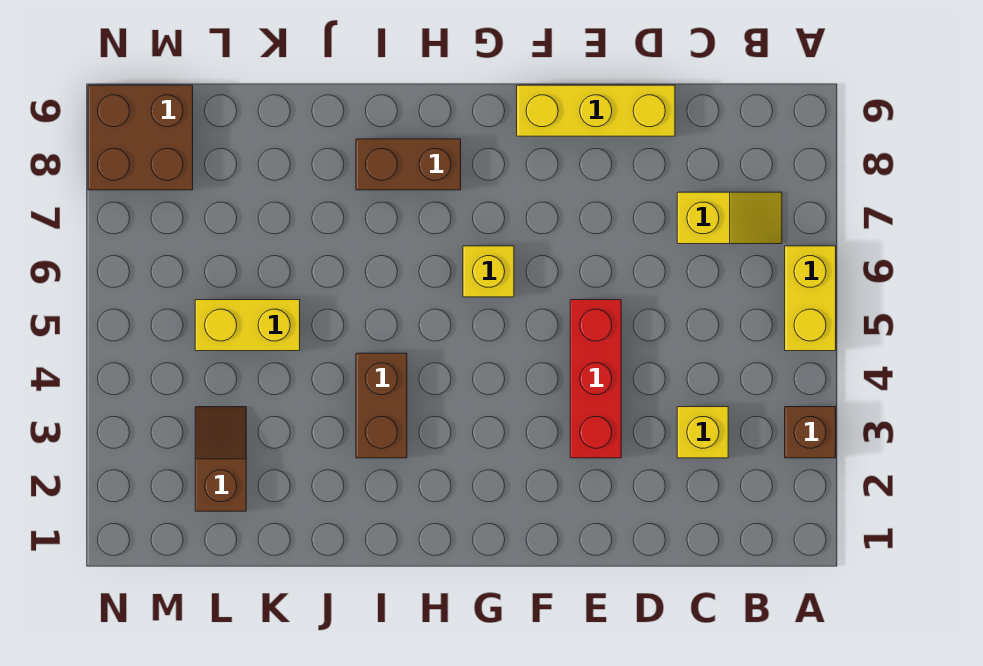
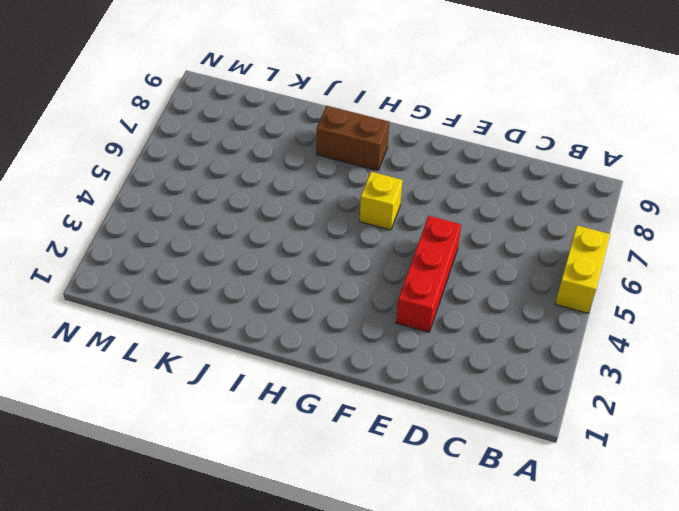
none -> brown 1x1 brick [785,407,836,458]
none -> yellow 1x2 slope [677,192,782,244]
none -> yellow 1x1 brick [677,407,728,458]

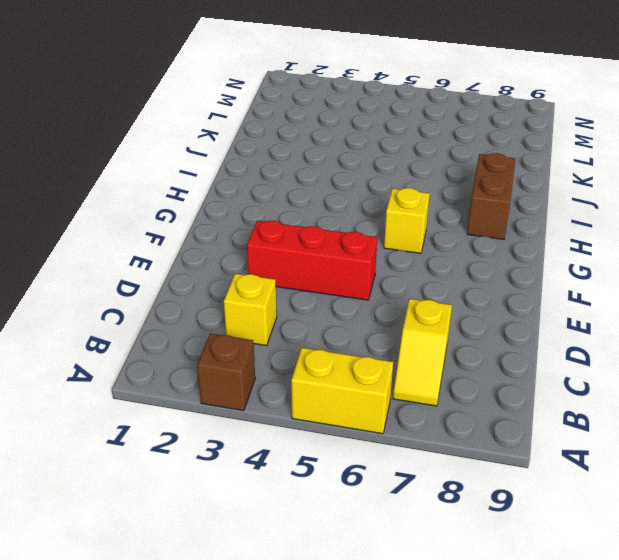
none -> yellow 1x3 brick [517,85,675,136]
none -> brown 1x2 brick [356,353,407,458]
none -> yellow 1x2 brick [195,300,300,351]

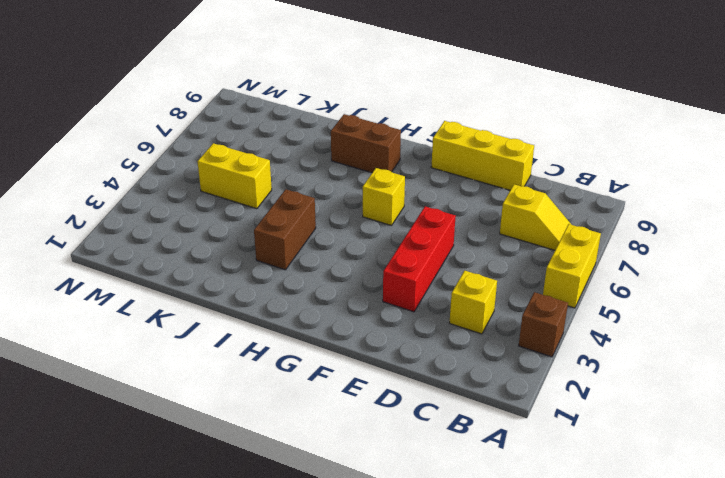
none -> brown 1x2 slope [195,407,246,511]
none -> brown 2x2 brick [88,85,193,190]

